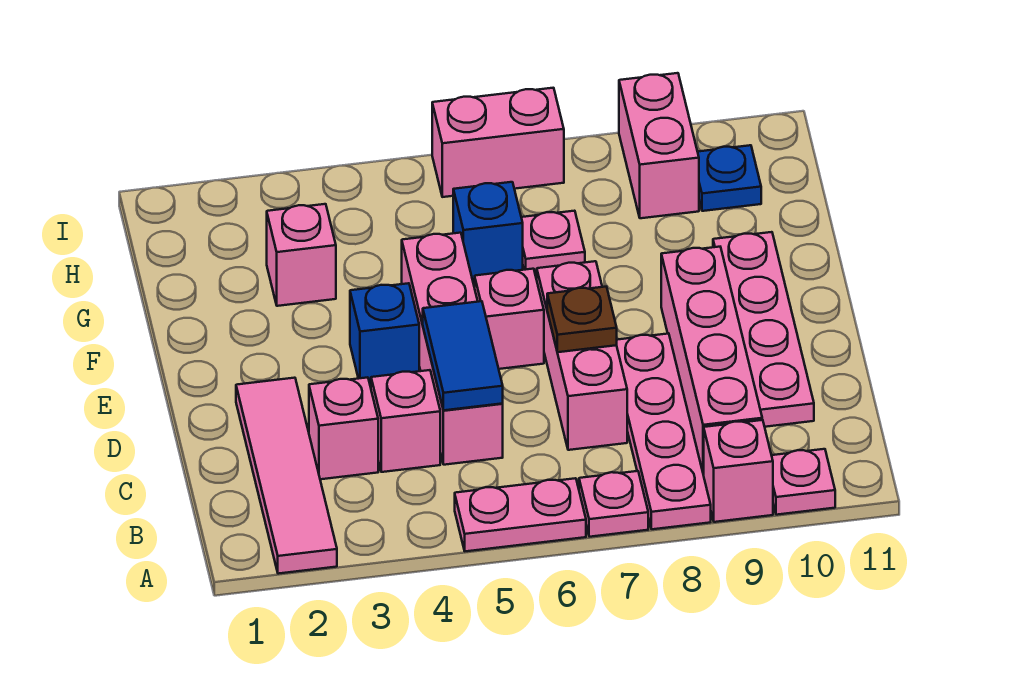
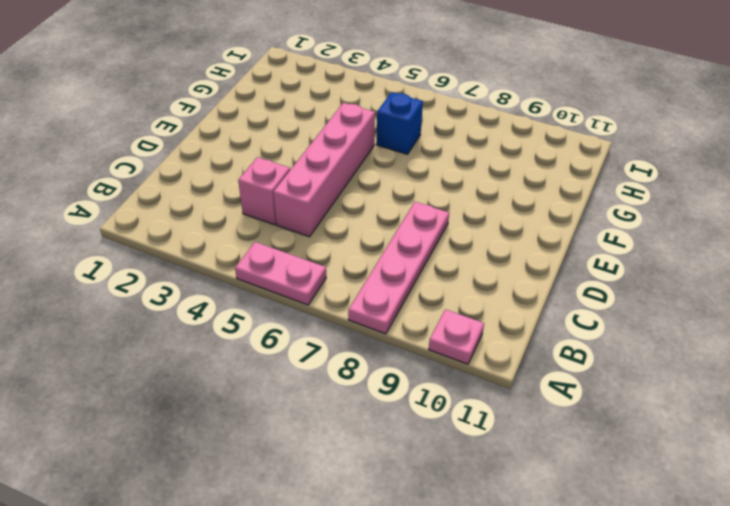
none -> pink 1x4 tile [236,378,337,574]
none -> pink 1x1 plate [579,471,648,537]
none -> pink 1x1 brick [704,420,773,522]

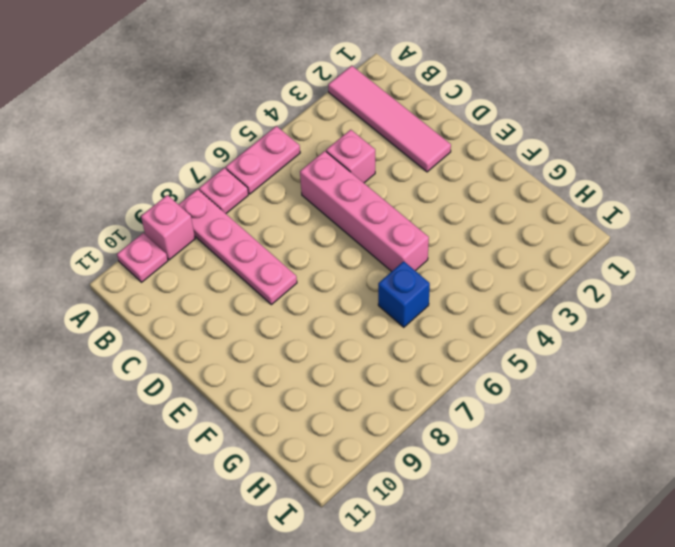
none -> pink 1x4 brick [661,247,762,475]
none -> pink 1x1 brick [309,377,378,479]
none -> pink 1x3 brick [537,261,627,450]

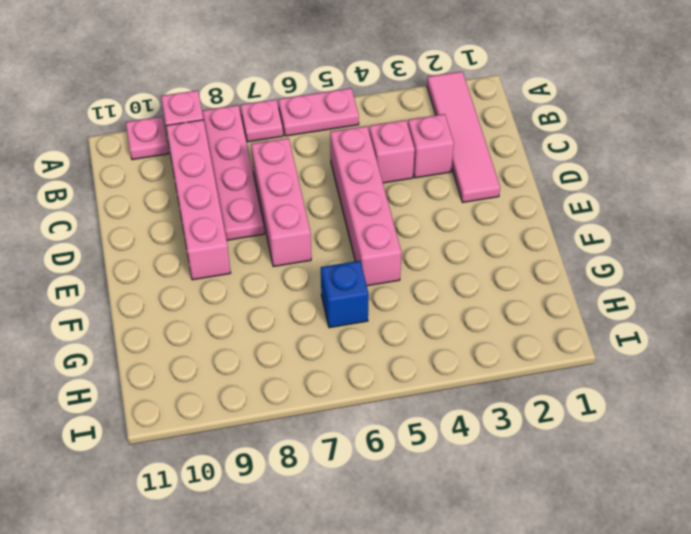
none -> pink 1x4 plate [713,232,814,427]
none -> blue 1x1 brick [350,283,419,384]
none -> pink 1x1 brick [475,269,544,369]

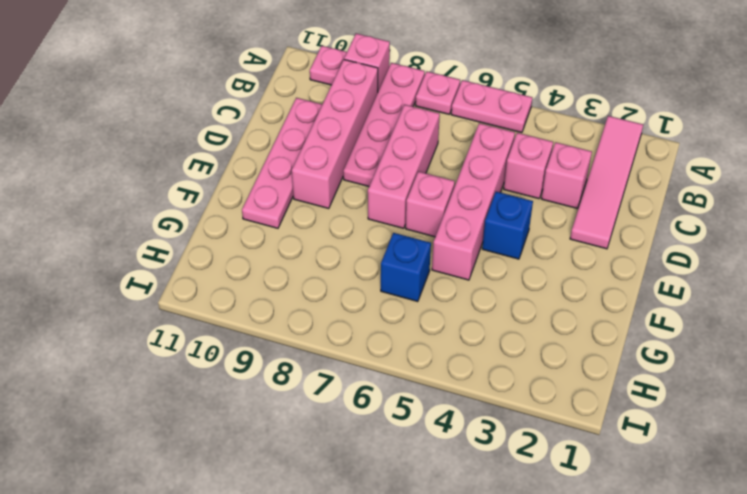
none -> pink 1x1 brick [267,204,336,306]
none -> pink 1x1 plate [521,211,585,275]
none -> pink 1x2 brick [619,73,699,218]

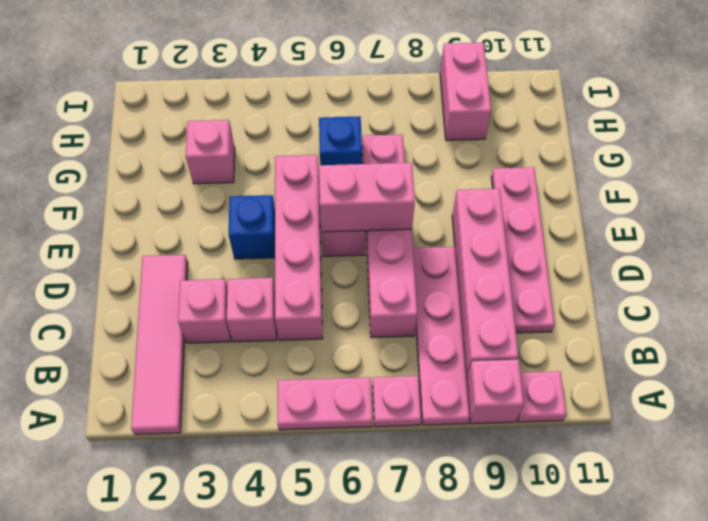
pink 1x2 brick [319,163,415,232] -> pink 1x2 brick moved to [432,88,564,197]
none -> blue 1x1 plate [698,145,761,211]
none -> blue 1x2 tile [423,301,503,410]
none -> brown 1x1 plate [547,287,617,352]

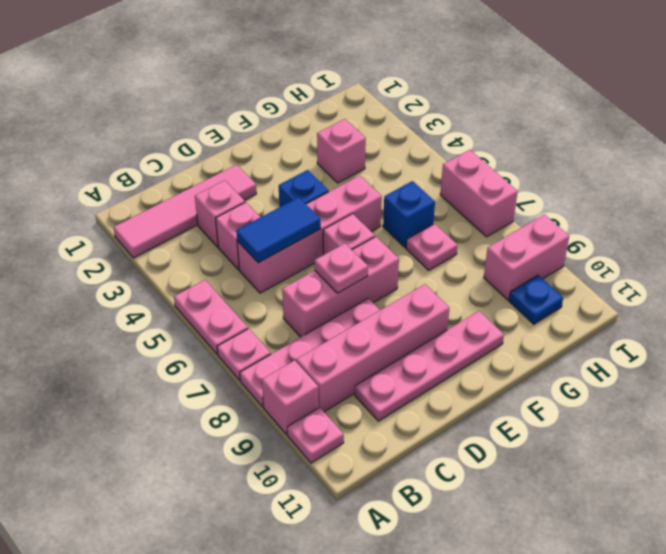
pink 1x1 plate [315,243,368,293] -> brown 1x1 plate [547,287,617,352]

